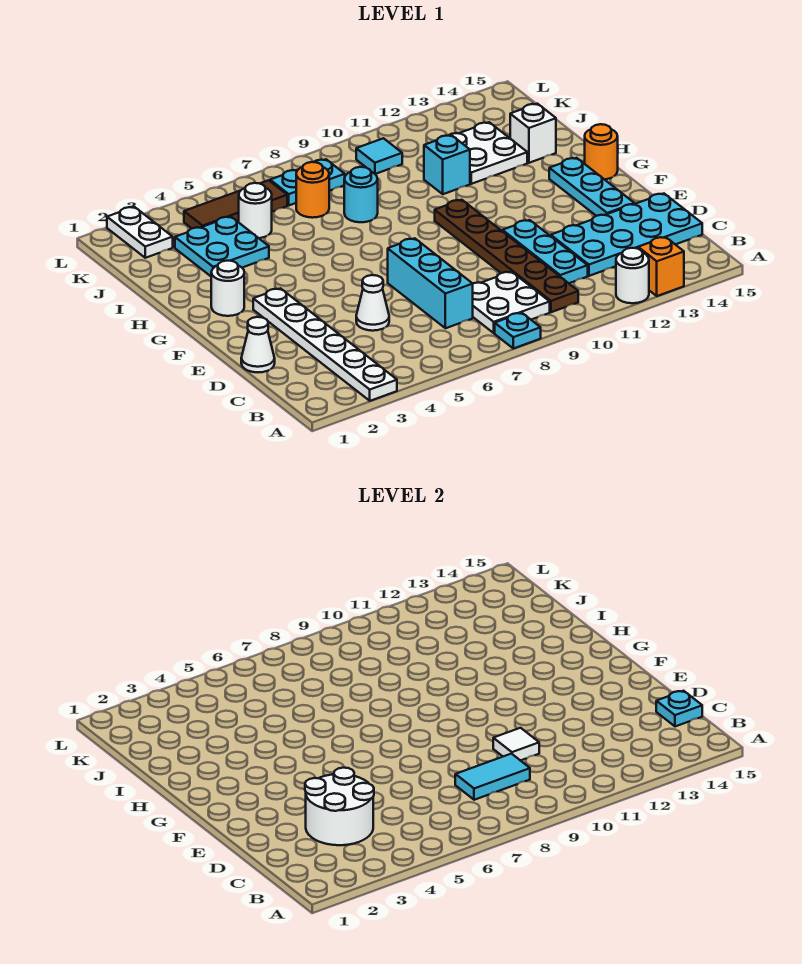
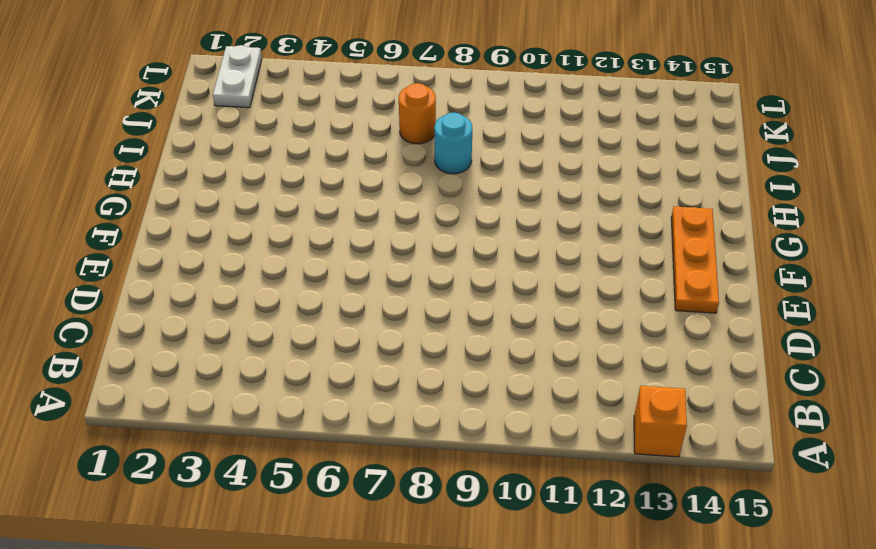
orange 1x3 plate [671,207,719,313] -> cyan 1x3 plate [549,158,634,216]
none -> white 1x6 plate [253,288,397,401]
none -> cyan 1x1 plate [495,313,541,349]
none -> white 1x1 round brick [616,248,649,303]

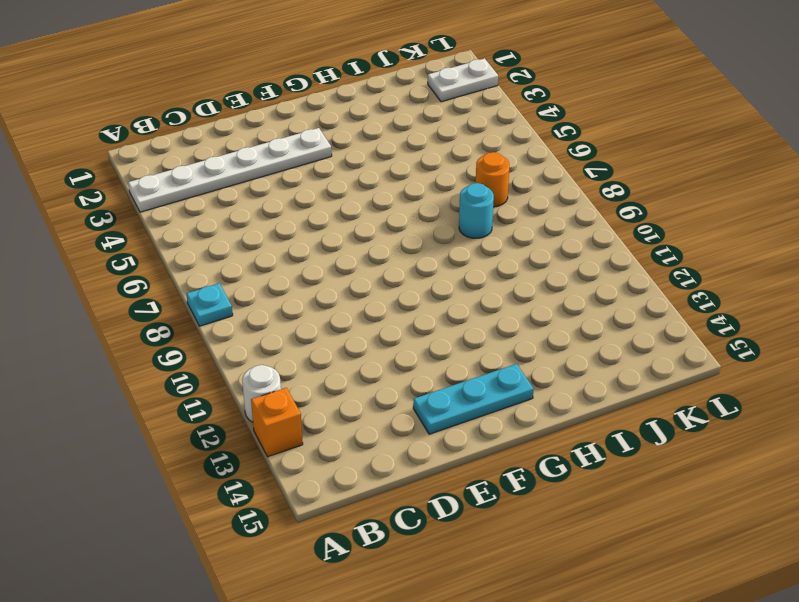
none -> white 2x2 plate [473,272,550,333]
none -> brown 1x6 plate [435,200,578,312]
none -> cyan 1x3 brick [388,238,473,328]

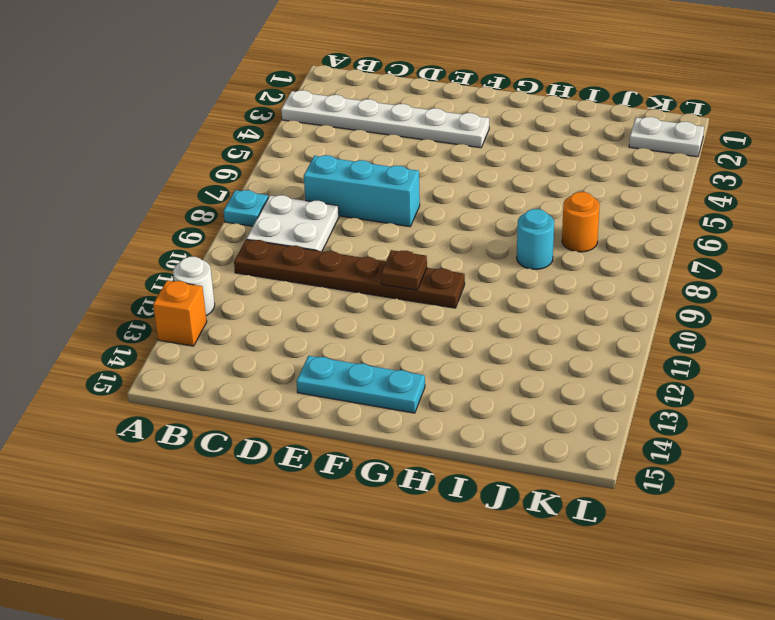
brown 1x1 plate [381,250,427,290] -> none
none -> cyan 1x3 plate [502,220,588,283]
none -> cyan 2x4 plate [551,194,702,276]
none -> white 1x1 cone [241,317,275,372]

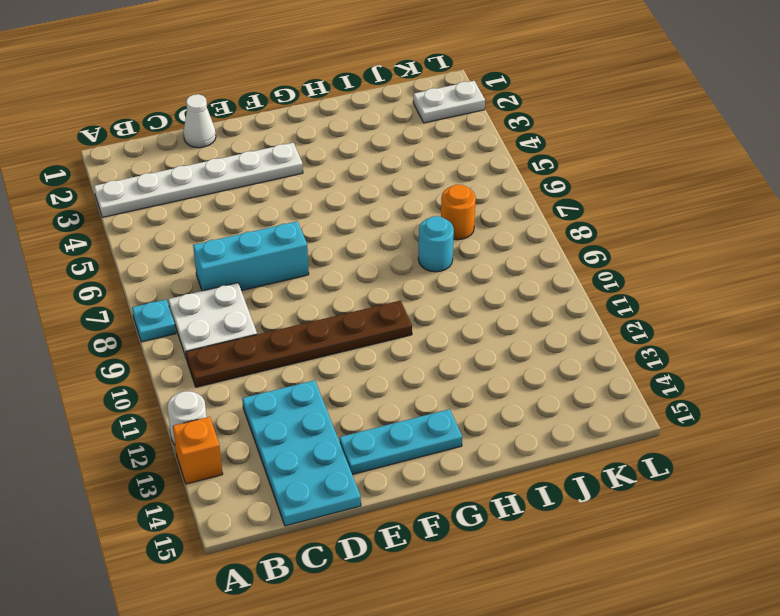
none -> cyan 1x3 plate [502,220,588,283]
none -> white 1x1 cone [356,275,389,331]
none -> white 1x1 round brick [211,261,244,316]

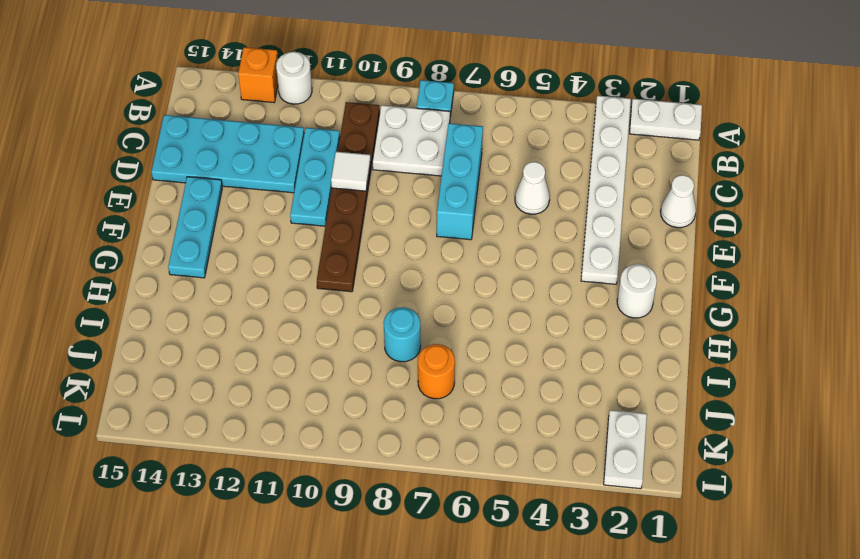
white 1x2 plate [629,99,702,140] -> none
none -> orange 1x1 round brick [585,124,618,180]
none -> cyan 2x2 plate [175,217,269,276]
none -> cyan 1x1 brick [424,135,470,194]

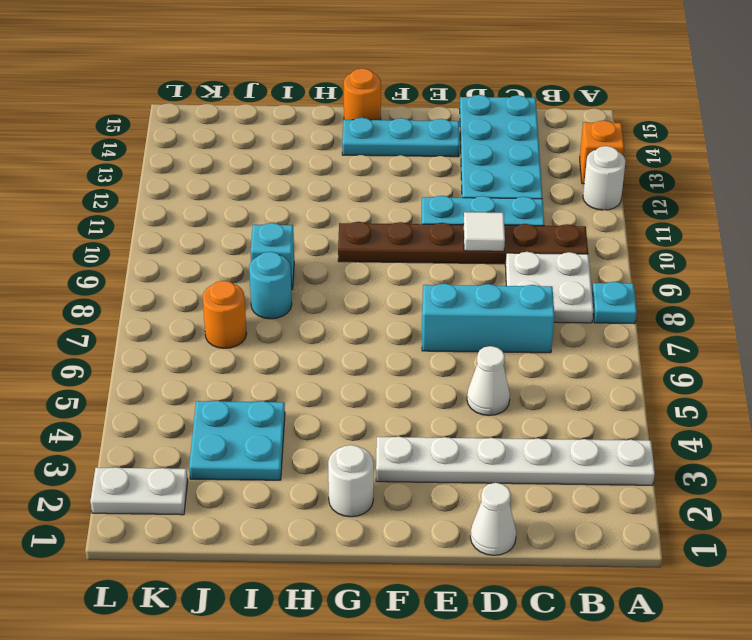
cyan 1x1 brick [251,223,294,290] -> cyan 1x1 brick moved to [424,135,470,194]
none -> white 2x2 plate [448,122,527,184]
none -> white 1x1 brick [510,104,556,163]
none -> white 1x1 round brick [239,183,272,238]

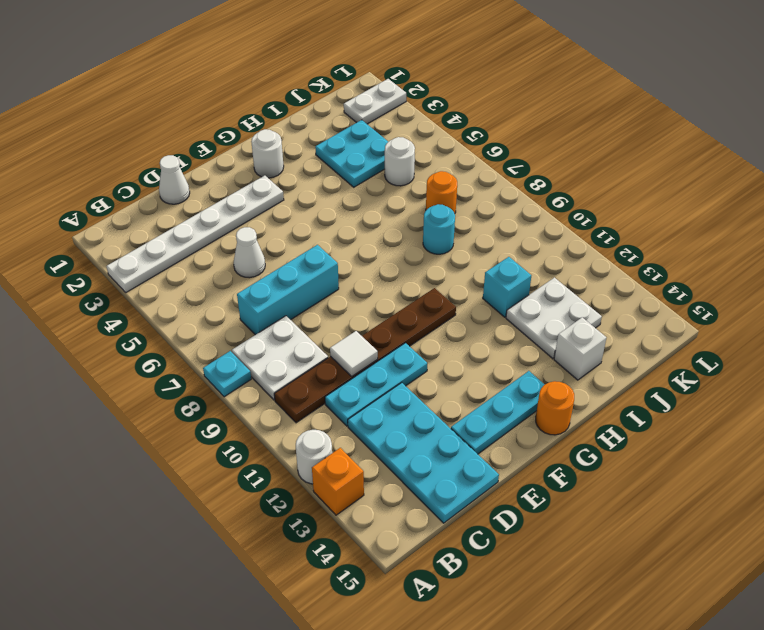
none -> brown 1x3 tile [184,180,287,228]
none -> cyan 1x2 plate [270,159,345,205]
none -> cyan 1x1 tile [356,138,402,174]

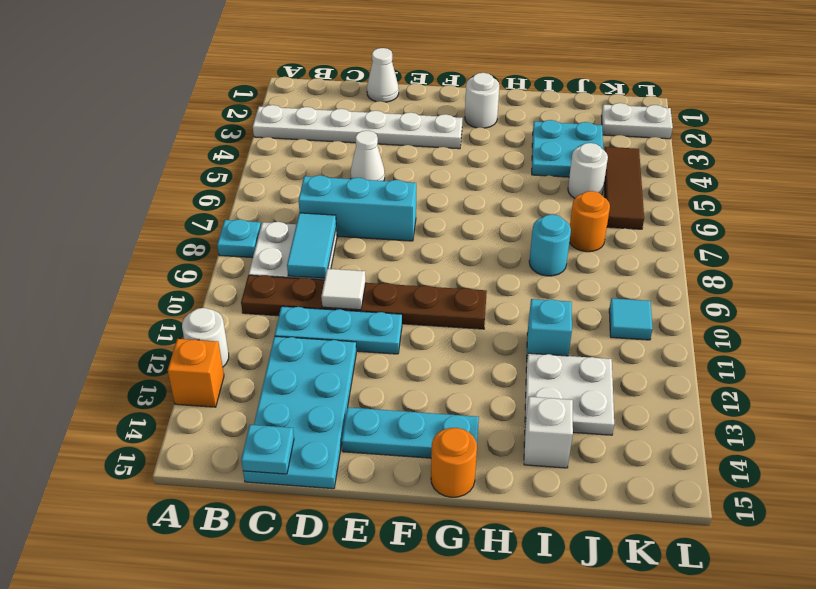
none -> cyan 1x2 plate [270,159,345,205]
none -> white 2x2 round brick [305,768,374,845]

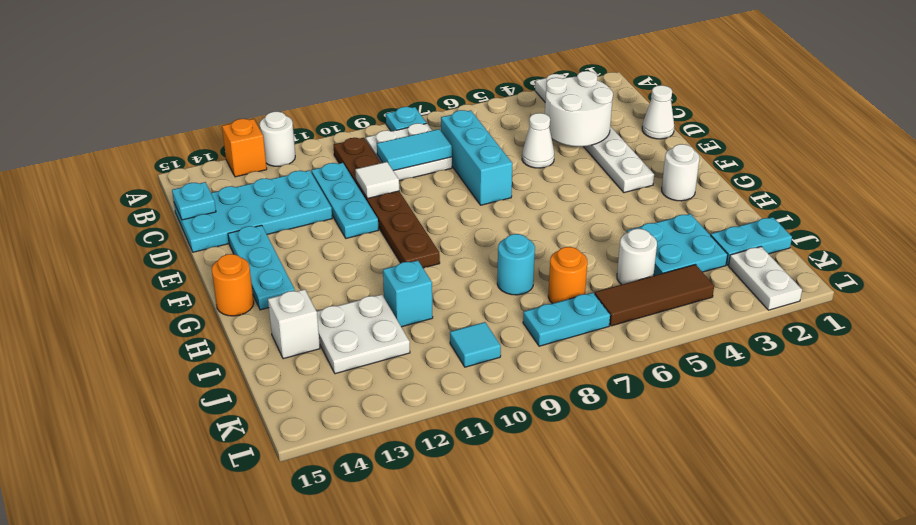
cyan 1x2 plate [711,217,792,265] -> none

